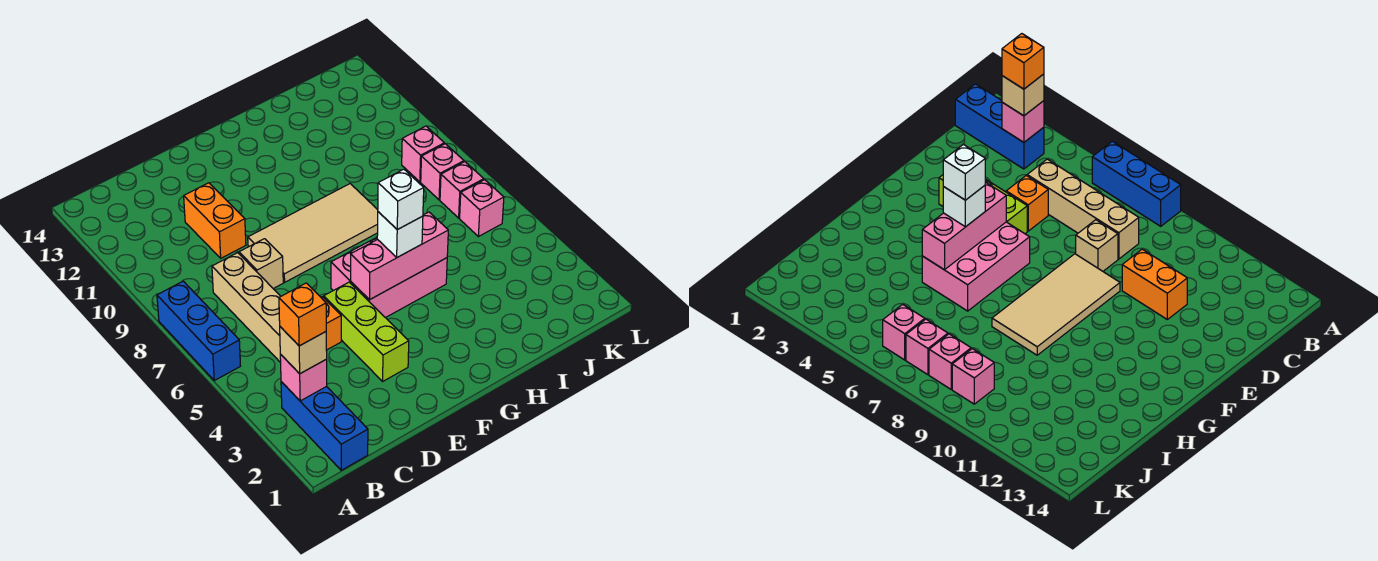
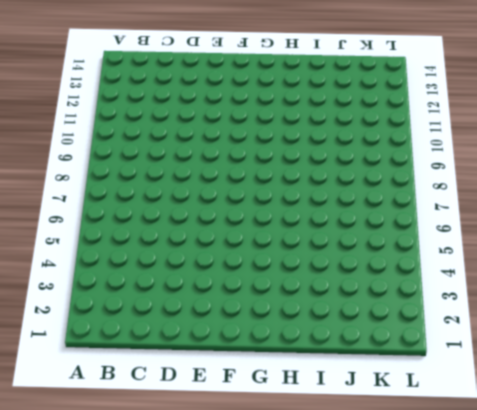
none -> blue 1x3 brick [157,281,240,380]
none -> blue 1x3 brick [281,382,368,470]
none -> tan 1x4 brick [212,253,281,363]

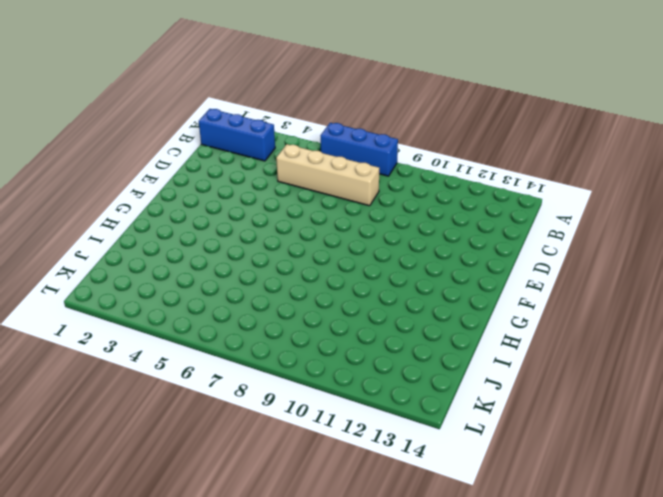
none -> orange 1x1 brick [321,297,341,350]
none -> tan 1x1 brick [239,239,283,289]
none -> orange 1x2 brick [184,183,246,258]

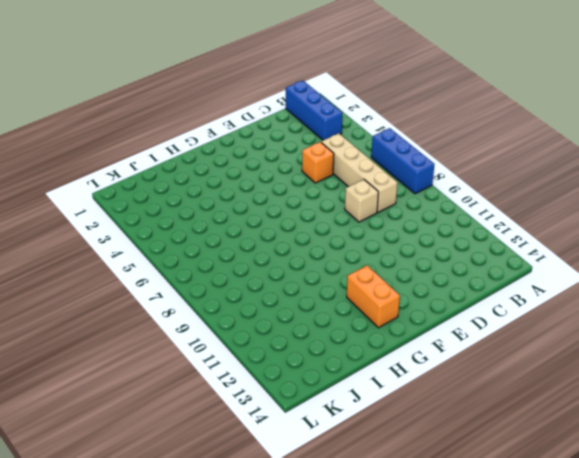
orange 1x2 brick [347,265,400,328] -> orange 1x2 brick moved to [184,183,246,258]
none -> lime 1x3 brick [324,282,409,381]
none -> tan 2x4 tile [248,184,378,282]
none -> pink 2x3 brick [331,237,447,318]

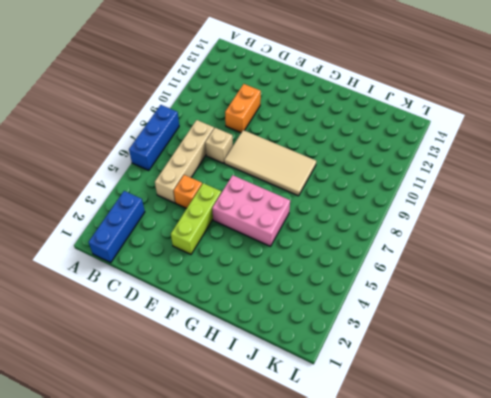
none -> pink 1x1 brick [460,180,504,237]
none -> pink 1x1 brick [440,162,484,218]
none -> pink 1x1 brick [421,144,464,200]

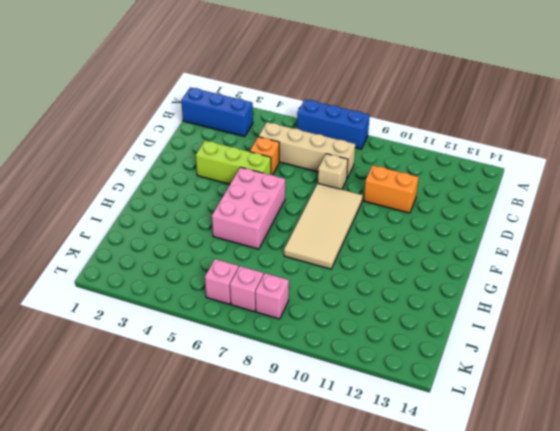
none -> pink 1x1 brick [402,126,444,182]
none -> pink 1x1 brick [280,354,327,401]
none -> pink 1x3 brick [351,212,448,300]

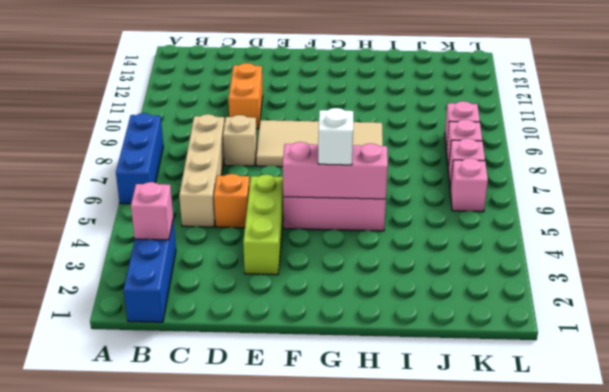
none -> tan 1x1 brick [280,327,327,374]
none -> orange 1x1 brick [279,283,326,346]
none -> white 1x1 brick [378,169,424,230]

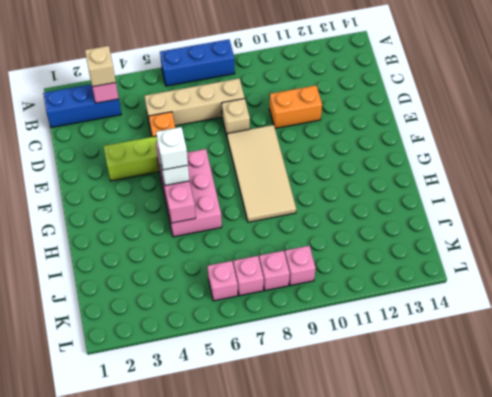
none -> orange 1x1 brick [279,283,326,346]

